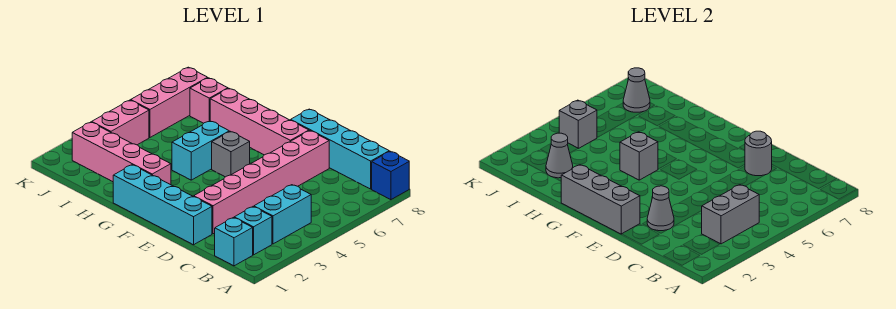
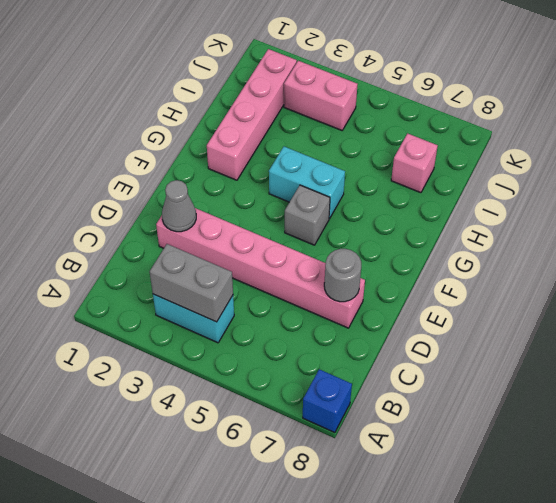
none -> cyan 1x1 brick [215,218,253,266]
none -> cyan 1x1 brick [234,207,272,255]
none -> cyan 1x4 brick [291,109,389,189]

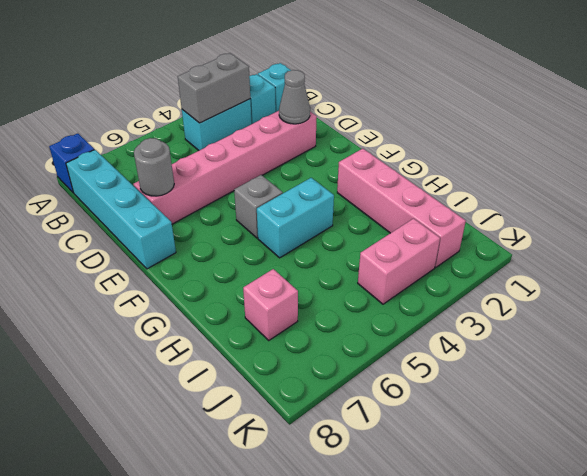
none -> cyan 1x4 brick [113,165,212,245]
none -> pink 1x4 brick [210,88,309,155]
none -> pink 1x3 brick [131,67,208,137]

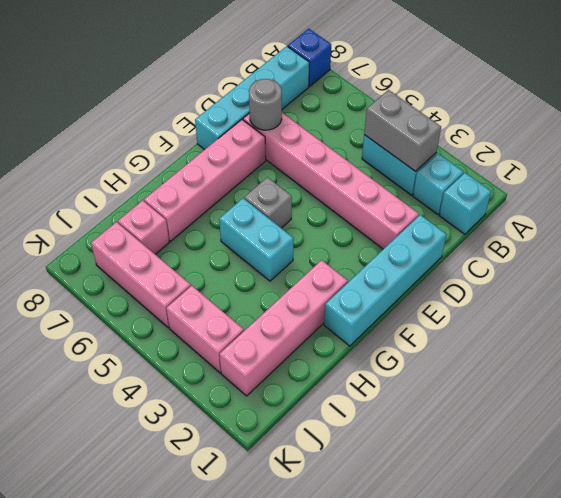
none -> grey 1x1 cone [647,186,674,231]
none -> grey 1x3 brick [561,165,640,234]
none -> grey 1x1 brick [620,132,658,180]

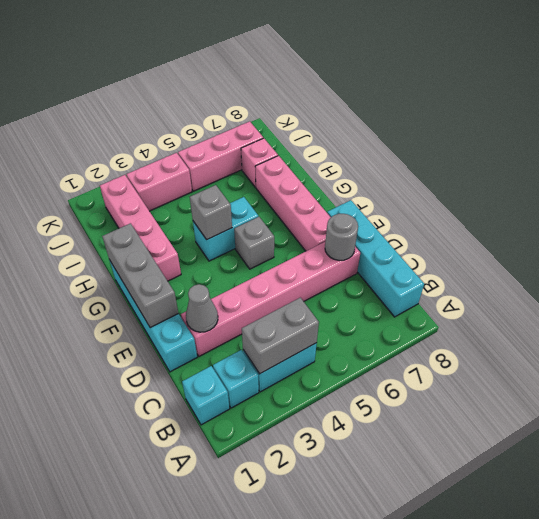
none -> blue 1x1 brick [372,151,409,200]
none -> grey 1x1 cone [546,133,573,178]
none -> grey 1x1 brick [559,100,597,148]

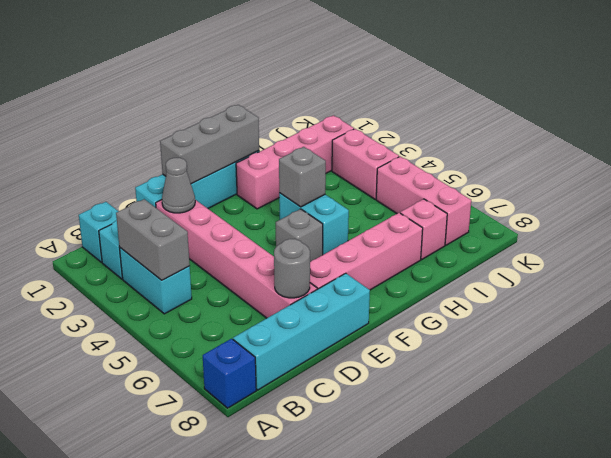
none -> grey 1x1 cone [546,133,573,178]
none -> grey 1x1 brick [559,100,597,148]
none -> grey 1x1 cone [623,68,650,112]

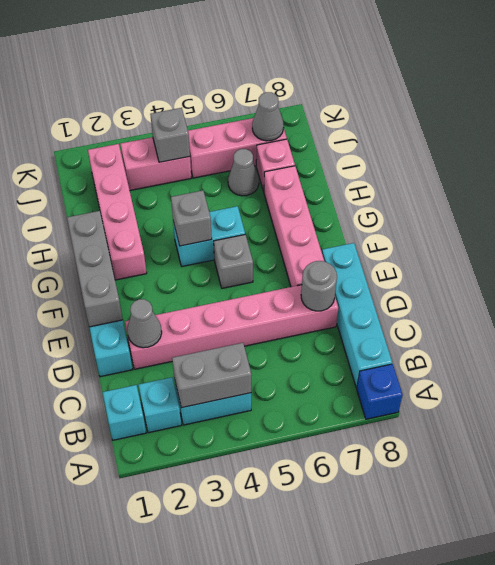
grey 1x1 cone [228,149,259,196] -> grey 1x1 cone moved to [546,133,573,178]

